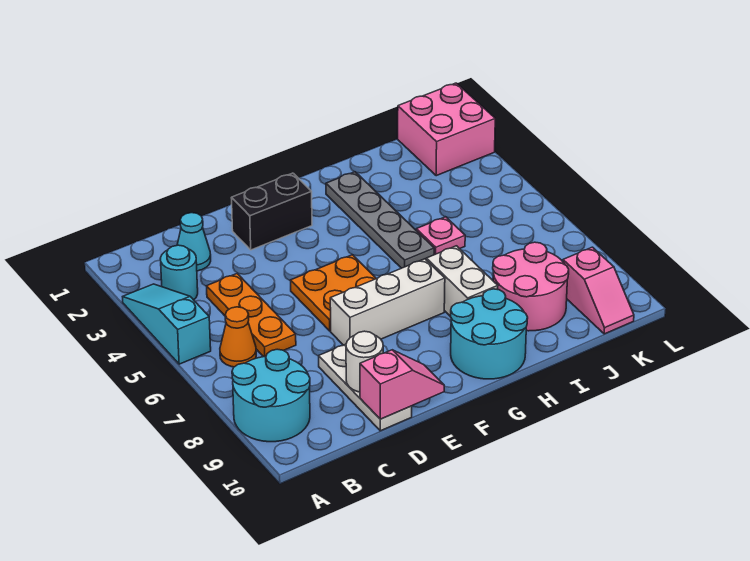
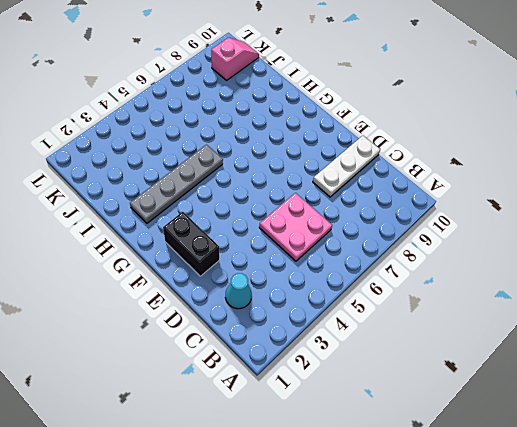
pink 2x2 plate [259,193,332,261] -> orange 1x3 plate [207,274,296,357]
none -> cyan 1x3 slope [123,284,211,364]
none -> cyan 2x2 round brick [232,349,310,442]
none -> cyan 1x1 round brick [160,245,198,300]

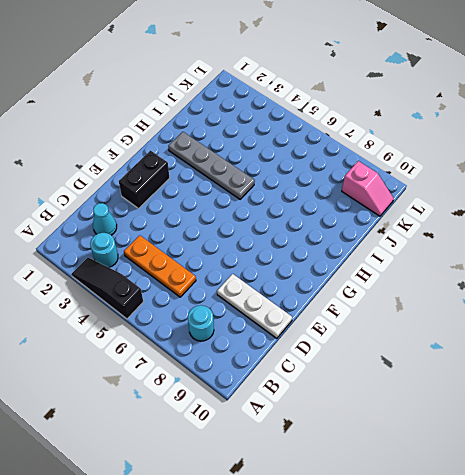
black 1x3 slope [71,258,143,319] -> cyan 1x3 slope [123,284,211,364]
cyan 1x1 round brick [188,305,214,341] -> cyan 2x2 round brick [232,349,310,442]
none -> orange 1x1 cone [220,307,256,367]
none -> orange 2x2 plate [290,255,376,331]
none -> white 1x3 brick [330,259,445,345]

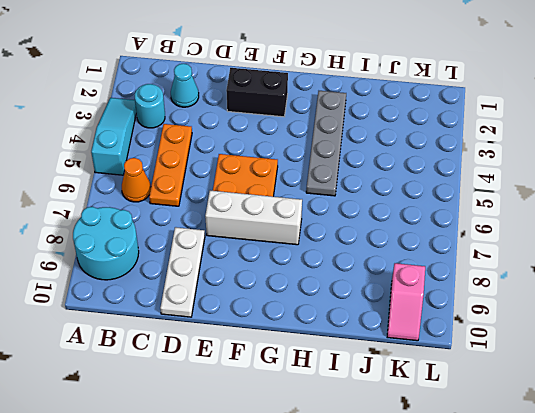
none -> cyan 2x2 round brick [451,289,528,379]
none -> white 1x2 brick [426,246,498,317]
none -> pink 1x1 plate [416,217,465,255]

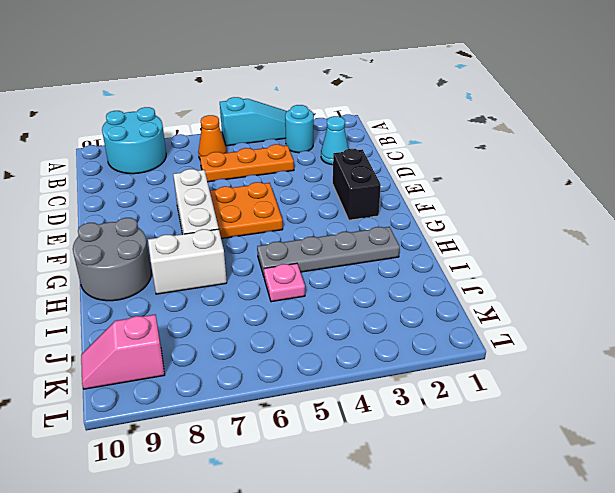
grey 2x2 round brick [73,218,151,301] -> cyan 2x2 round brick [451,289,528,379]
none -> white 1x3 plate [319,344,412,431]
none -> pink 2x2 round brick [493,242,569,331]
none -> pink 2x2 brick [398,83,495,176]

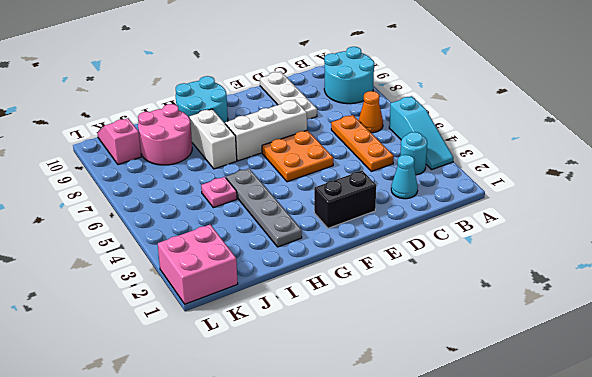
none -> white 1x1 round brick [346,331,383,392]
none -> pink 1x2 slope [360,350,444,419]

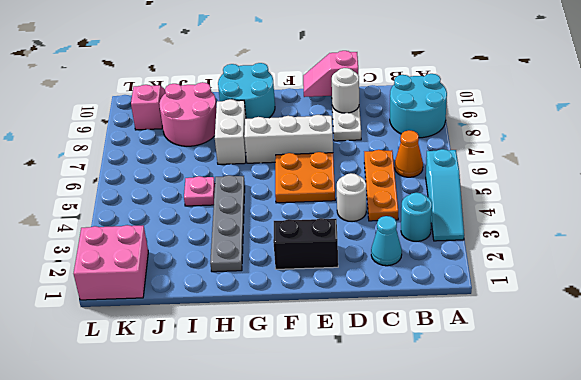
white 1x1 round brick [337,173,366,222] -> none

